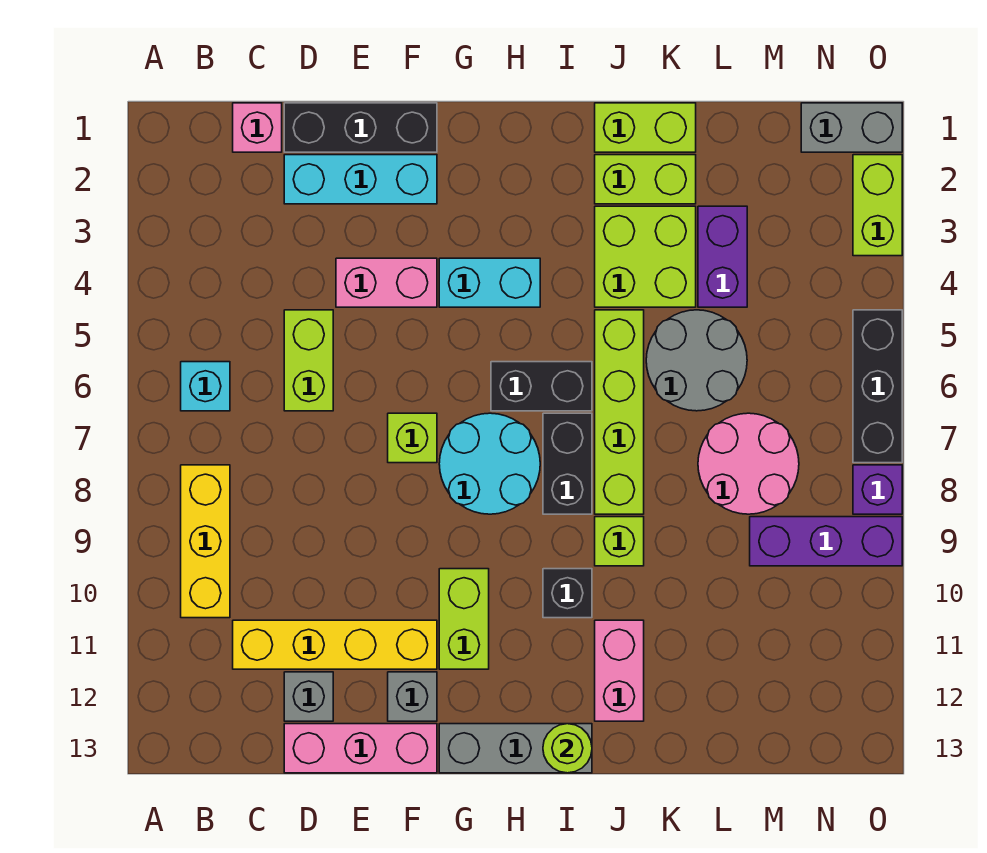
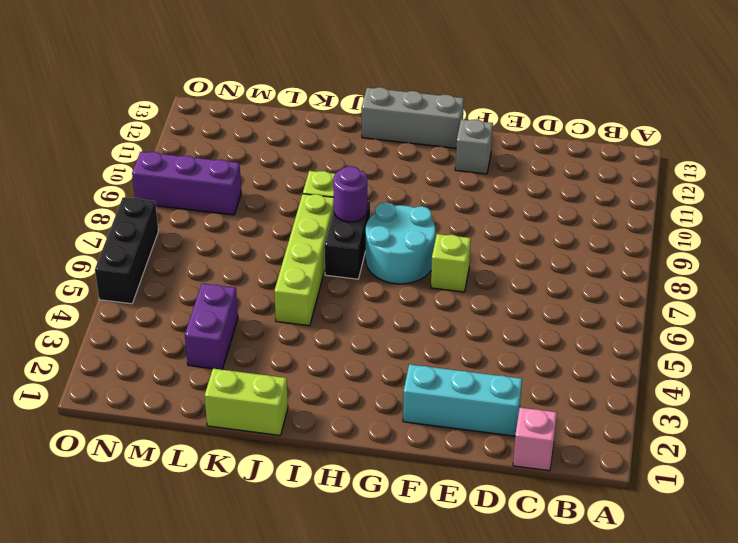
purple 1x1 round brick [333,166,367,222] -> none
none -> cyan 1x1 brick [181,362,230,411]
none -> yellow 1x3 brick [181,465,230,618]
none -> yellow 1x4 brick [233,620,437,669]
none -> black 1x3 brick [284,103,437,152]

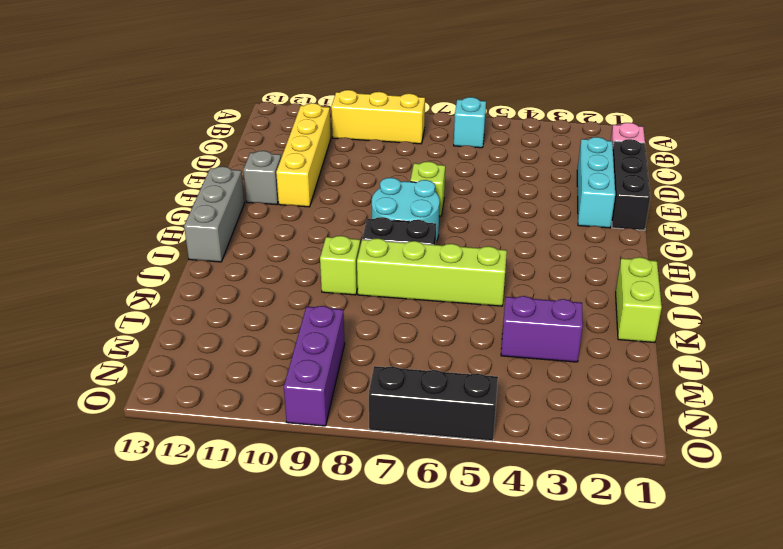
none -> lime 1x2 brick [284,310,333,411]
none -> grey 1x1 brick [284,672,333,721]
none -> pink 1x3 brick [284,724,437,773]
none -> pink 1x2 brick [336,258,437,307]

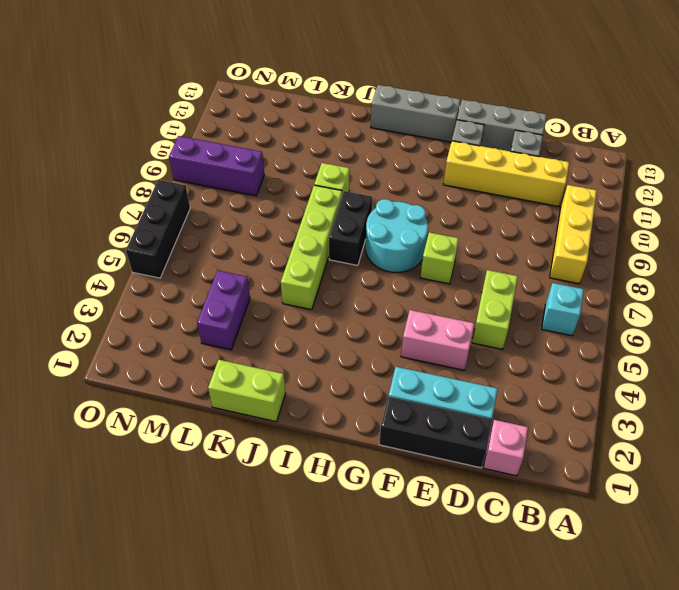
grey 1x3 brick [457,100,547,151] -> pink 1x3 brick [284,724,437,773]
none -> cyan 1x2 brick [439,258,540,307]
none -> lime 1x2 brick [439,569,489,669]
none -> black 1x2 brick [491,362,592,411]
none -> black 1x1 brick [543,569,592,618]

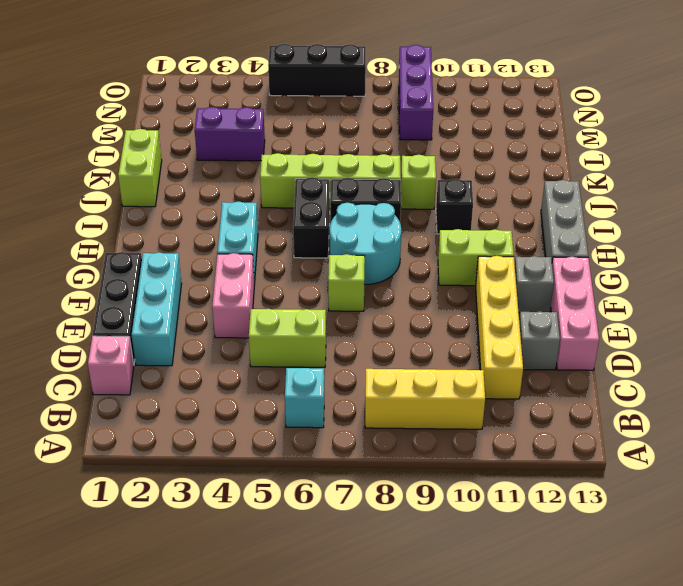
none -> lime 1x2 brick [595,155,696,204]
none -> lime 2x2 brick [595,206,696,307]
none -> pink 1x2 brick [595,620,644,721]
none -> grey 2x2 round brick [646,310,747,411]

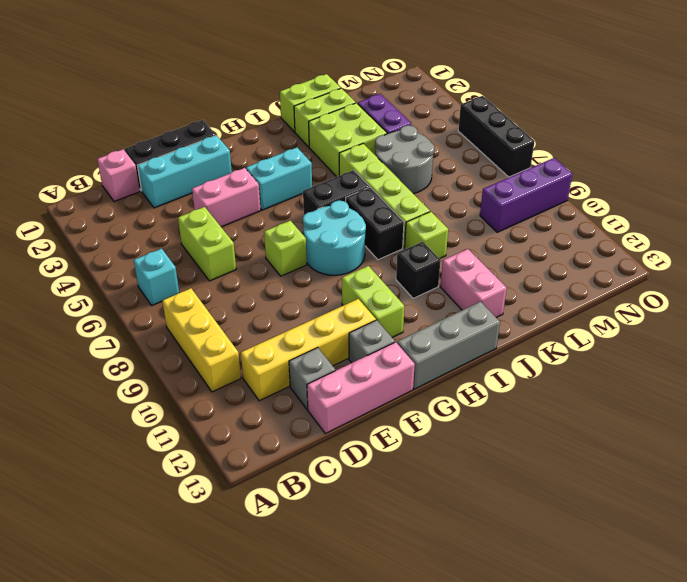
none -> pink 2x2 round brick [698,413,799,514]
none -> grey 1x2 brick [801,103,902,152]
none -> lime 1x2 brick [853,155,902,256]
none -> purple 1x1 brick [853,465,902,514]

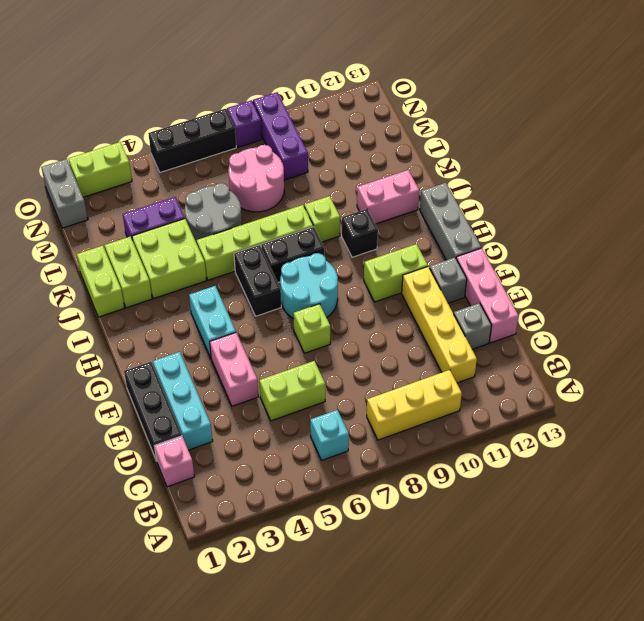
none -> lime 1x1 round brick [543,724,592,773]

